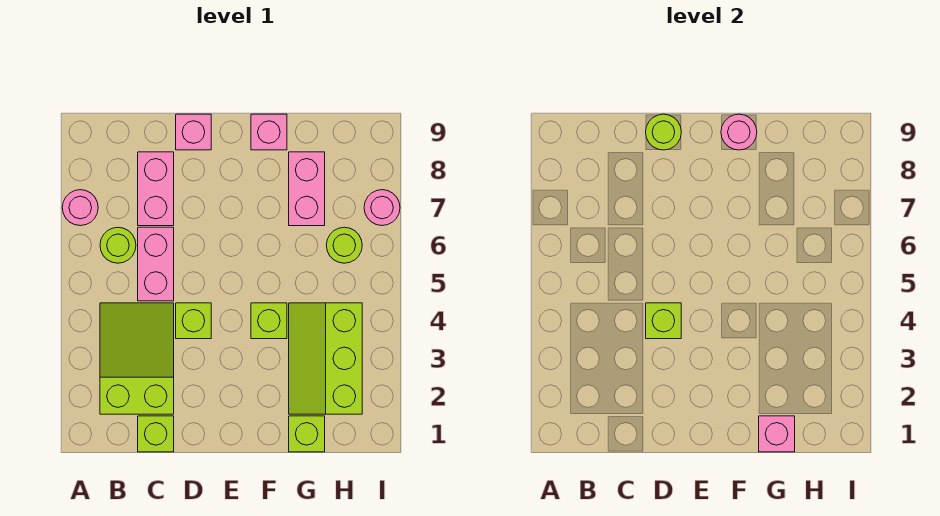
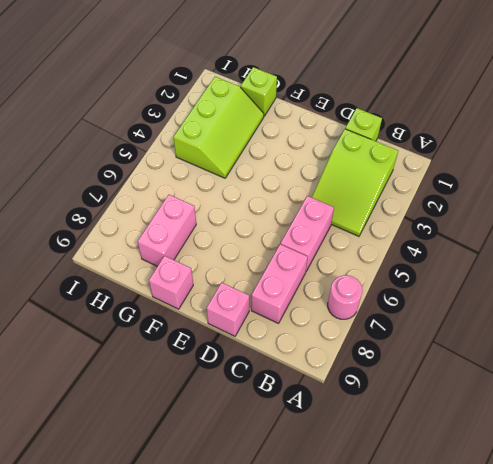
none -> lime 1x1 round brick [100,227,136,263]
none -> lime 1x1 brick [176,303,211,339]
none -> lime 1x1 brick [251,303,287,339]

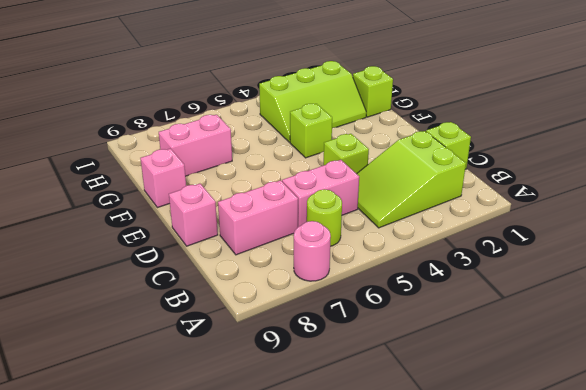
none -> lime 1x1 round brick [326,227,362,263]
none -> pink 1x1 round brick [364,190,400,226]
none -> lime 1x1 brick [646,303,681,339]

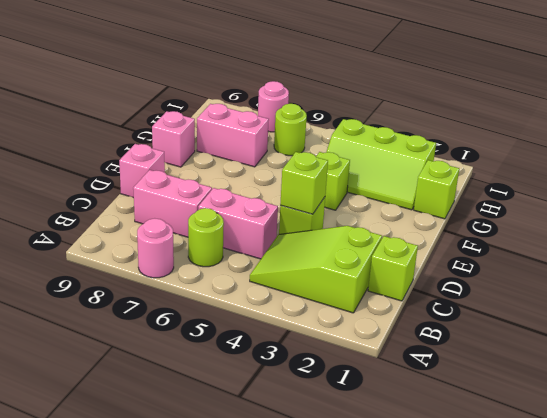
none -> lime 1x1 round brick [646,114,681,150]
none -> pink 1x1 round brick [721,114,757,150]
none -> pink 1x1 brick [759,416,795,452]

